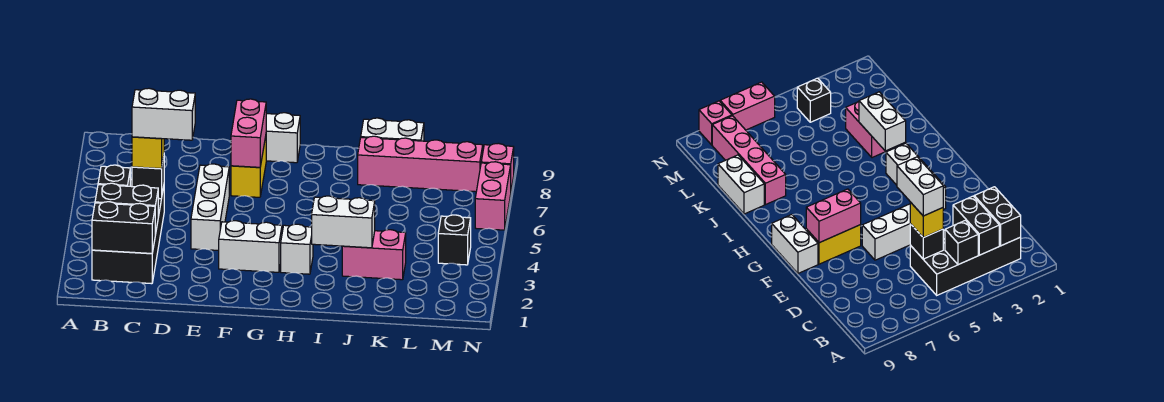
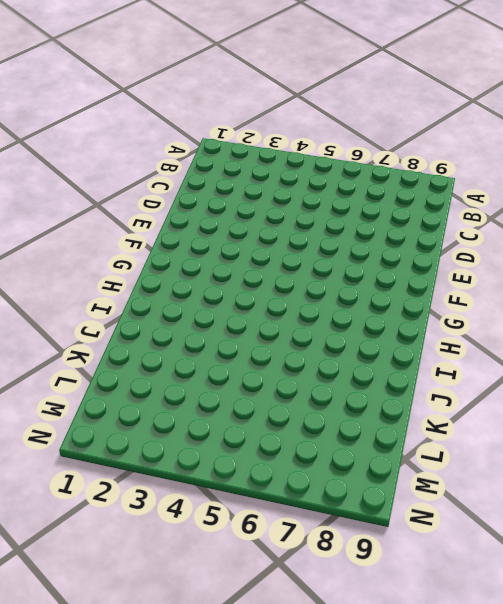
none -> black 2x4 brick [92,180,164,284]
none -> white 1x3 brick [191,164,229,250]
none -> white 1x2 brick [219,221,282,272]

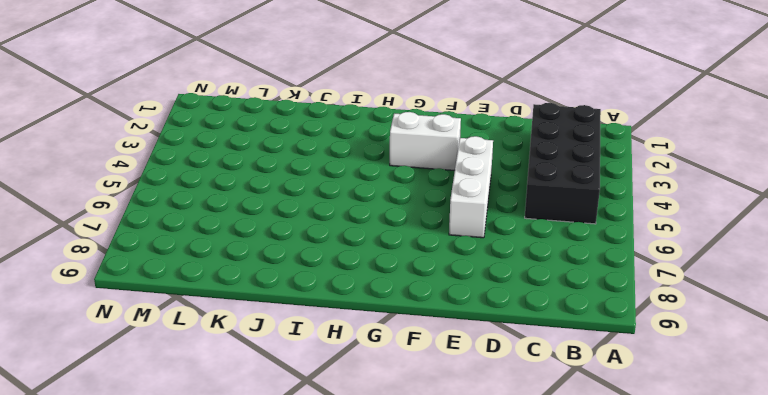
none -> yellow 1x2 brick [231,137,266,197]
none -> white 1x2 brick [266,113,300,163]
none -> white 1x1 brick [281,224,313,274]

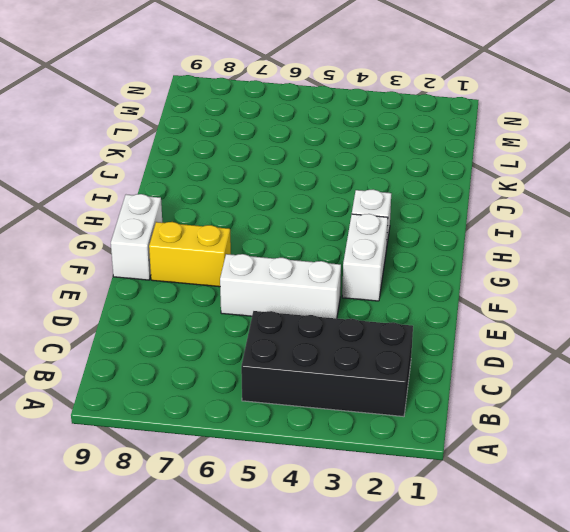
none -> pink 1x2 brick [342,230,406,280]
none -> pink 1x4 brick [358,136,483,192]
none -> white 1x2 brick [361,118,424,141]

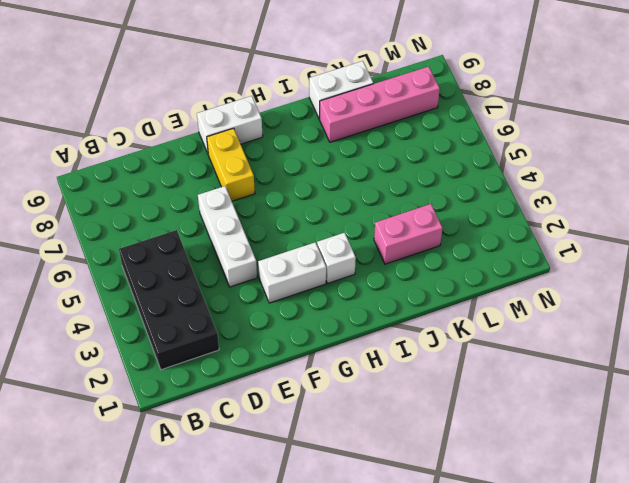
none -> black 1x1 brick [438,215,471,265]
none -> pink 1x2 brick [475,162,511,230]
none -> pink 1x1 brick [481,143,514,189]

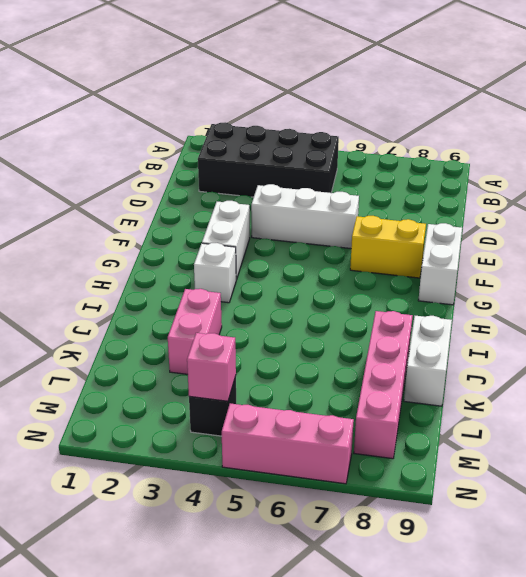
pink 1x1 brick [187,333,236,401] -> pink 1x1 brick moved to [481,143,514,189]
pink 1x3 brick [222,403,354,484] -> pink 1x2 brick [475,162,511,230]
none -> black 1x2 brick [92,202,155,253]
none -> black 1x2 brick [95,183,158,235]
none -> black 1x1 brick [98,165,130,186]

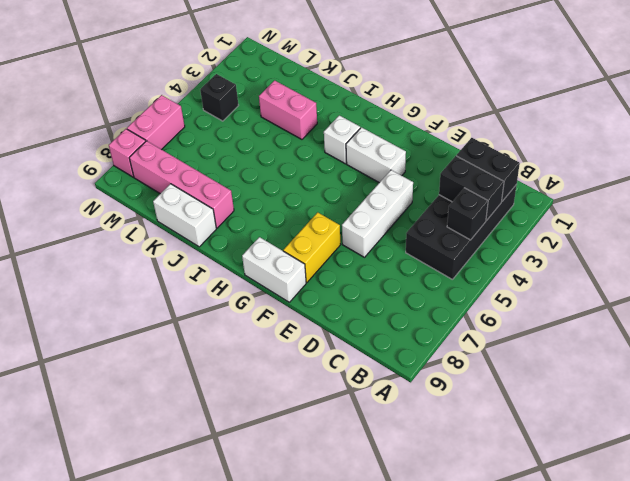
none -> black 1x1 brick [132,157,164,199]
none -> pink 1x2 brick [231,99,266,167]
none -> white 1x2 brick [312,196,375,248]

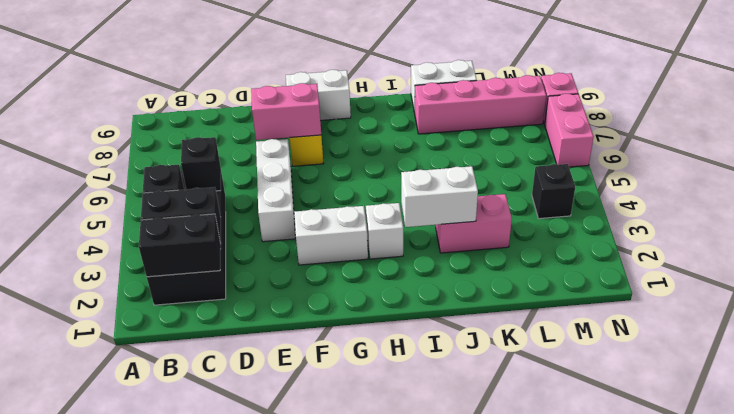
pink 1x2 brick [251,83,321,140] -> pink 1x2 brick turned to [231,99,266,167]
none -> yellow 1x1 brick [132,137,164,169]
none -> white 1x2 brick [132,88,195,140]

